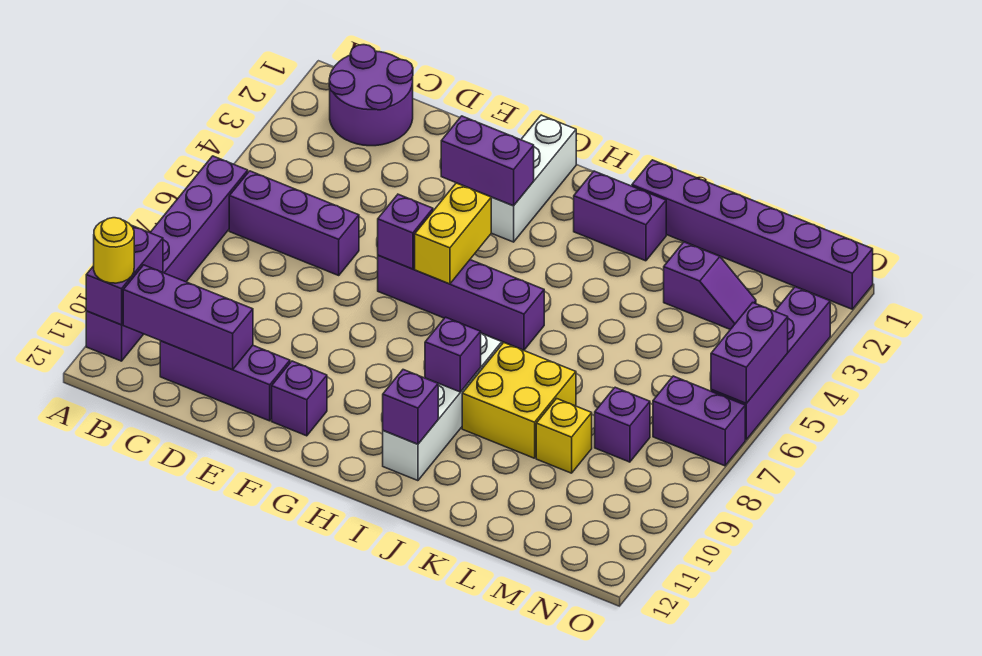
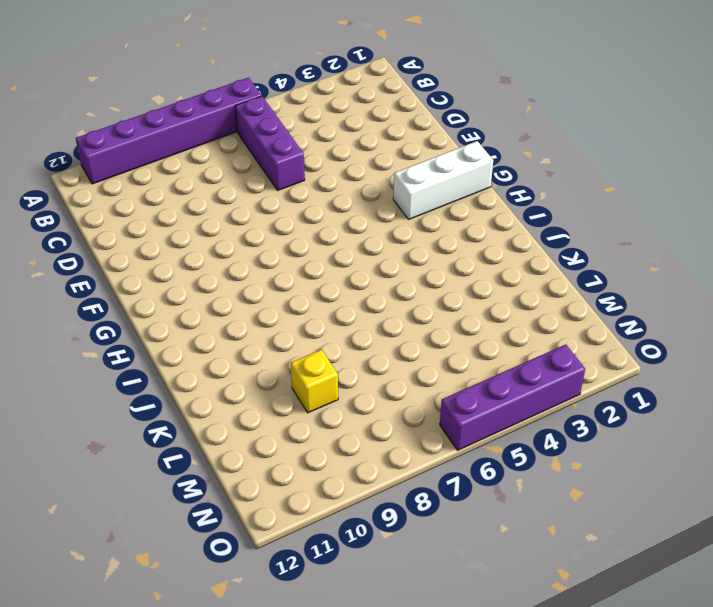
none -> purple 2x2 round brick [329,45,413,146]
none -> purple 1x3 brick [160,341,290,421]
none -> purple 1x4 brick [378,255,544,350]

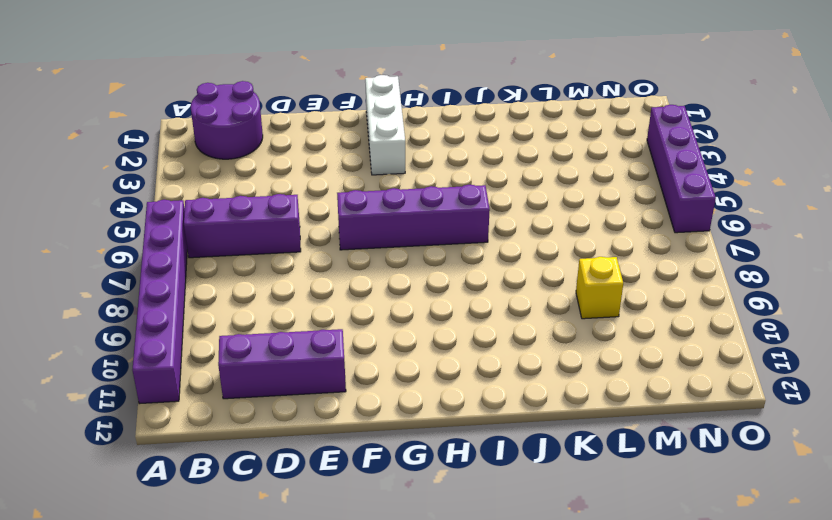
none -> purple 1x1 brick [272,361,327,436]
none -> purple 1x2 brick [574,171,666,261]
none -> white 1x4 brick [383,333,502,481]

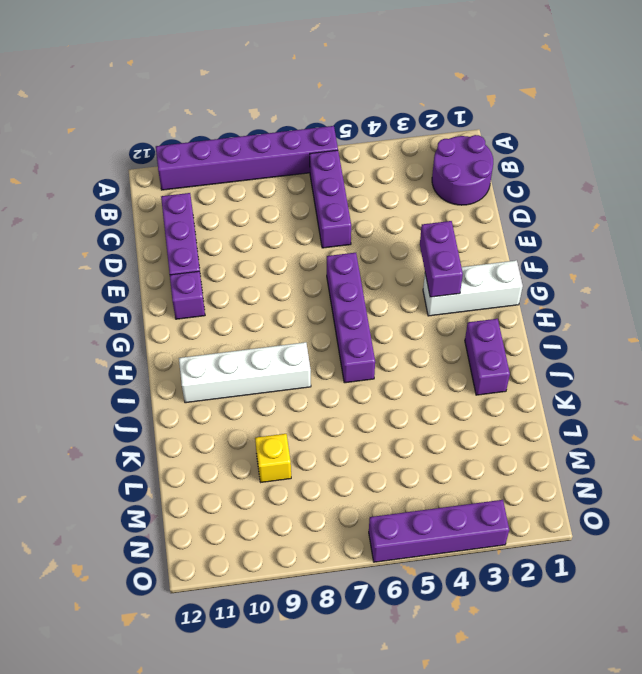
none -> purple 1x6 brick [632,160,873,309]
none -> yellow 2x2 brick [462,343,576,458]
none -> purple 1x2 slope [664,242,756,329]

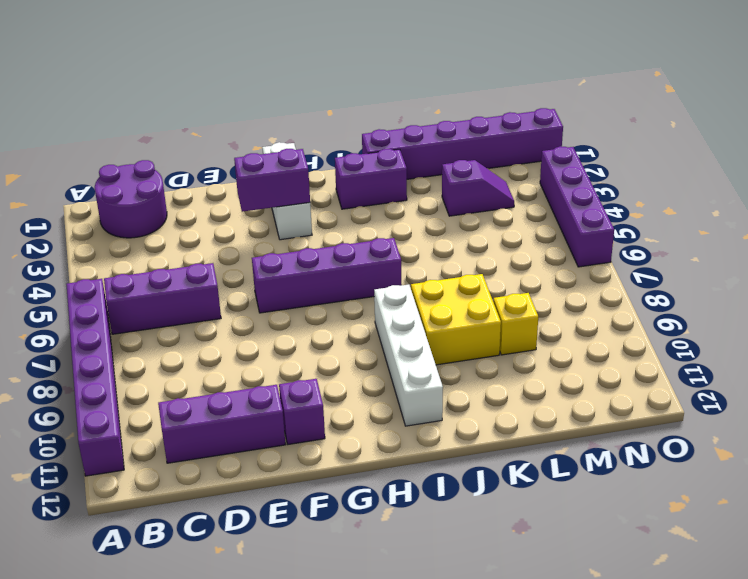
none -> purple 1x1 brick [595,387,650,462]
none -> purple 1x2 brick [653,376,745,466]
none -> purple 1x2 brick [86,225,163,325]

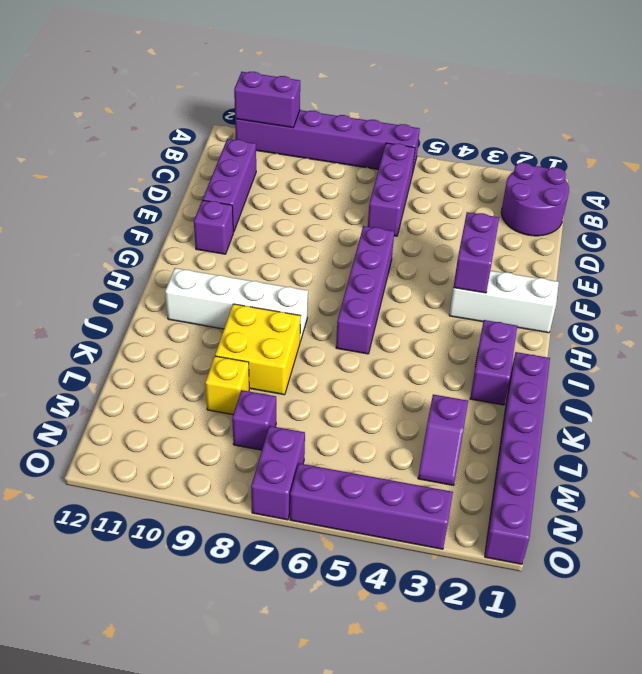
none -> purple 1x3 brick [123,265,253,369]
none -> purple 1x1 brick [378,194,433,269]
none -> yellow 1x2 brick [415,183,491,284]

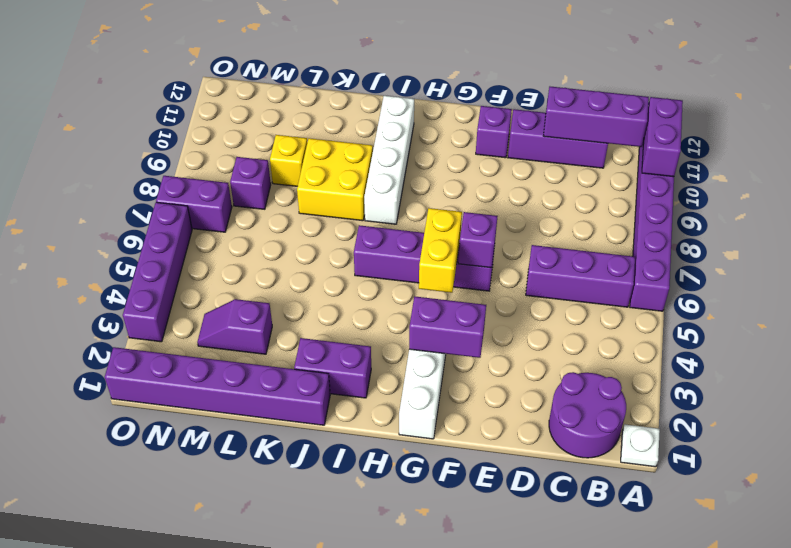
white 1x1 plate [621,424,660,467] -> none
none -> purple 1x1 brick [425,317,481,392]
none -> purple 1x1 brick [383,370,438,444]
none -> purple 1x2 brick [711,303,788,403]

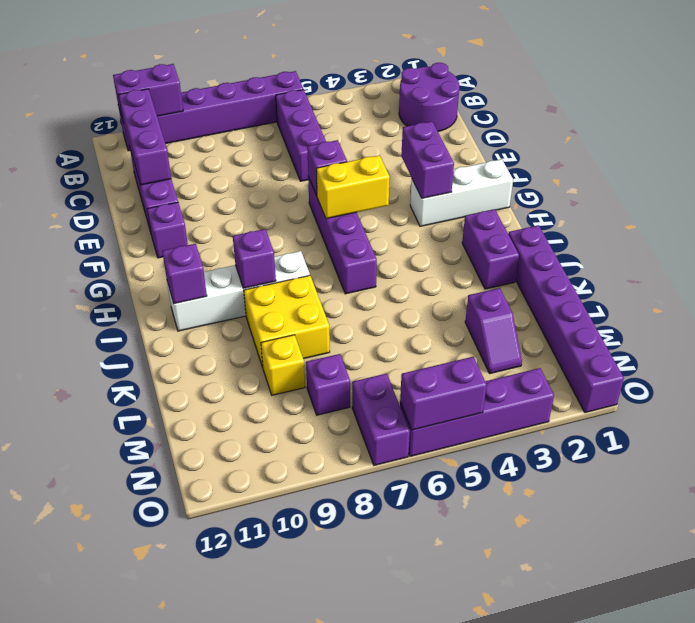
none -> yellow 1x1 round brick [94,218,134,283]

